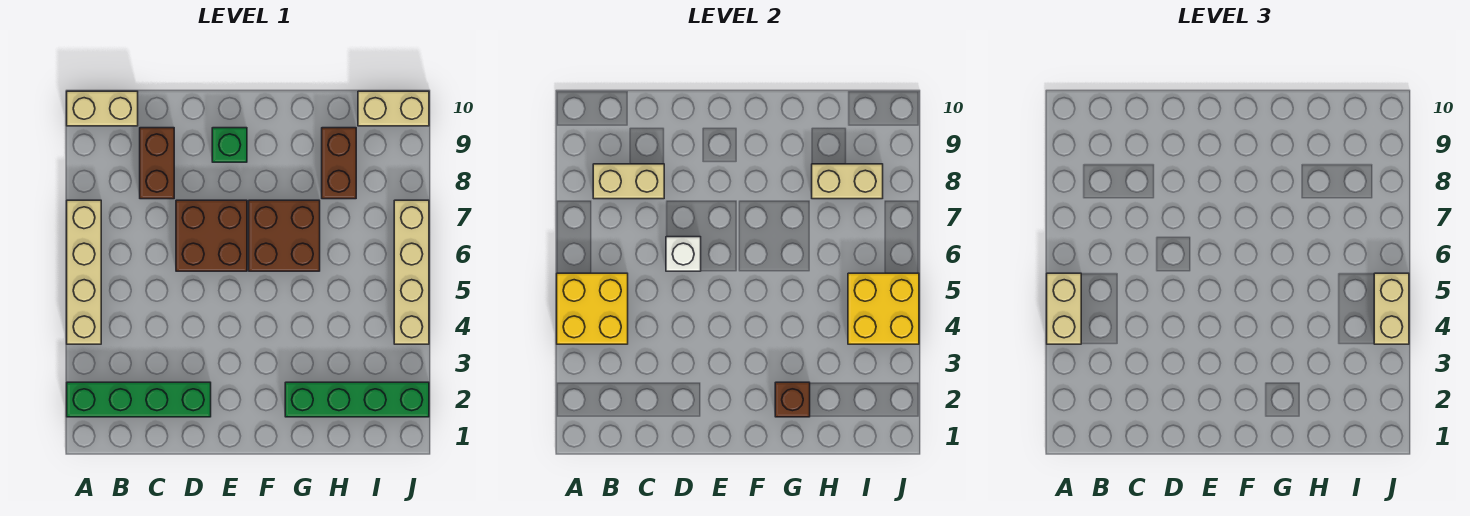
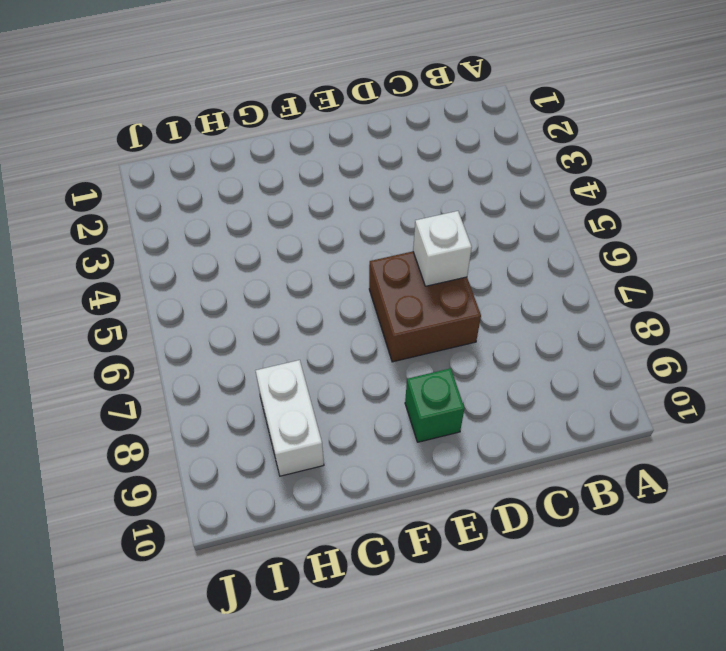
white 1x2 brick [256,360,324,476] -> brown 1x2 brick [322,128,356,199]
none -> green 1x4 brick [67,382,211,417]
none -> tan 1x4 brick [67,200,101,344]
none -> tan 1x2 brick [67,91,138,126]

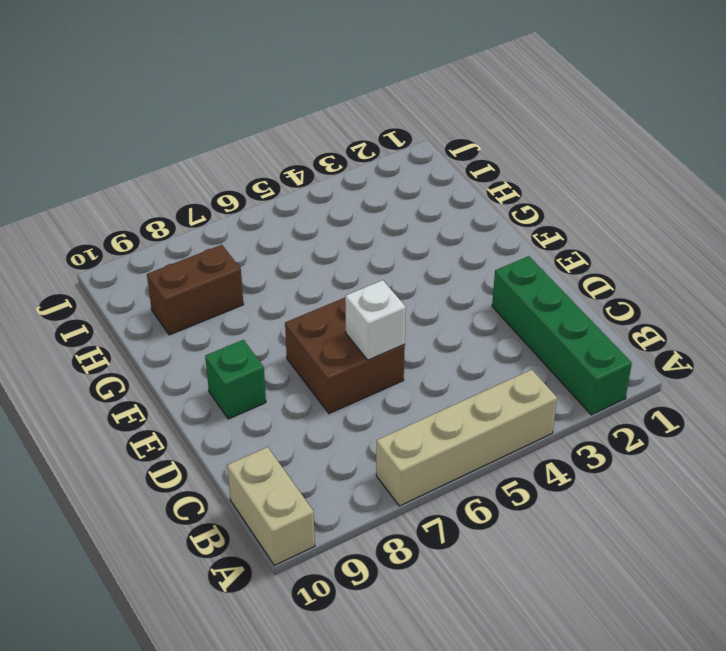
none -> brown 1x2 brick [140,128,174,199]
none -> brown 2x2 brick [249,200,320,271]
none -> green 1x4 brick [285,382,429,417]

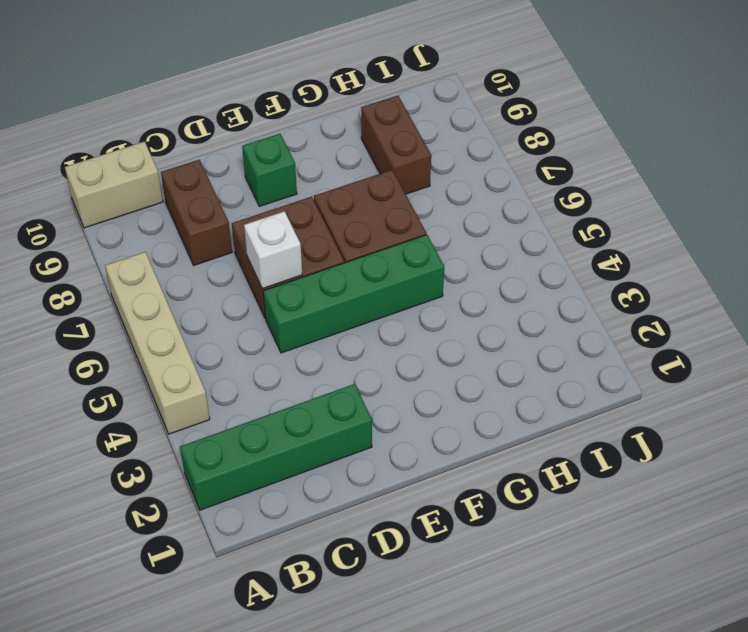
green 1x4 brick [263,235,444,353] -> green 1x4 brick moved to [285,382,429,417]
none -> tan 1x2 brick [358,91,429,126]
none -> tan 1x4 brick [394,200,429,344]
none -> yellow 2x2 brick [557,273,628,344]

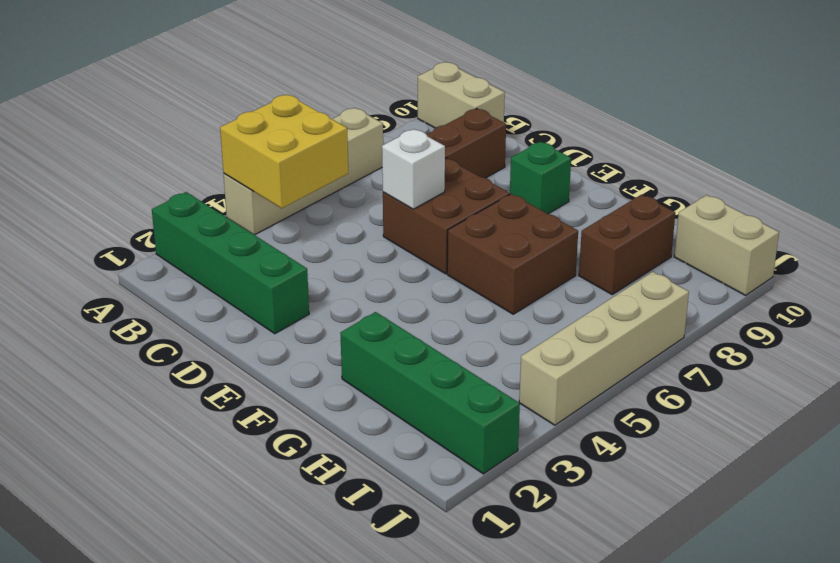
none -> tan 1x2 brick [593,164,664,199]
none -> brown 1x1 brick [775,382,810,417]
none -> tan 1x2 brick [812,164,883,199]

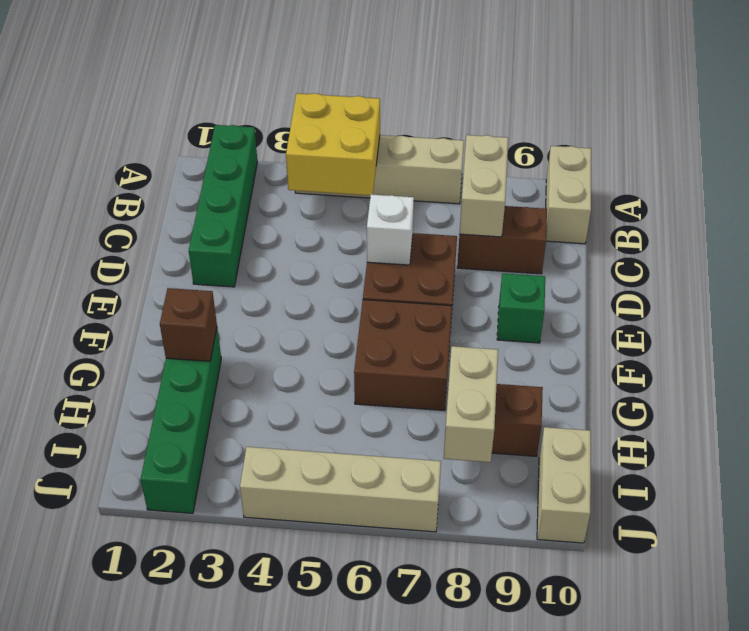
none -> yellow 2x2 brick [848,273,919,344]
none -> tan 1x2 brick [1047,273,1081,344]
none -> tan 1x2 brick [1374,273,1409,344]

